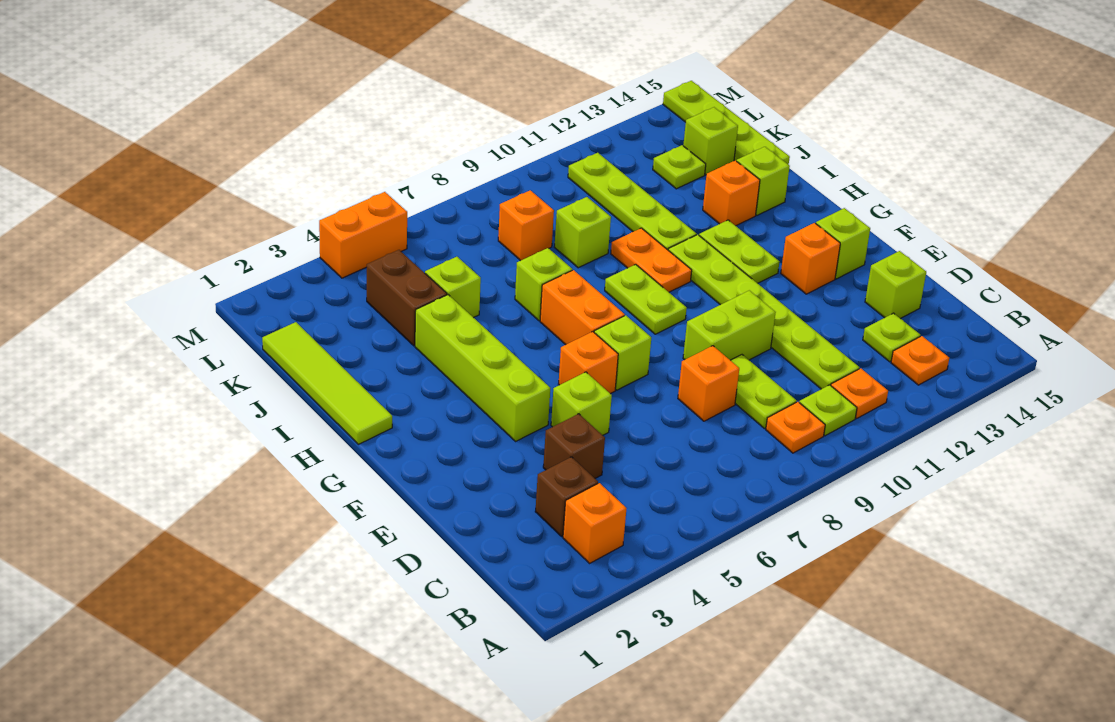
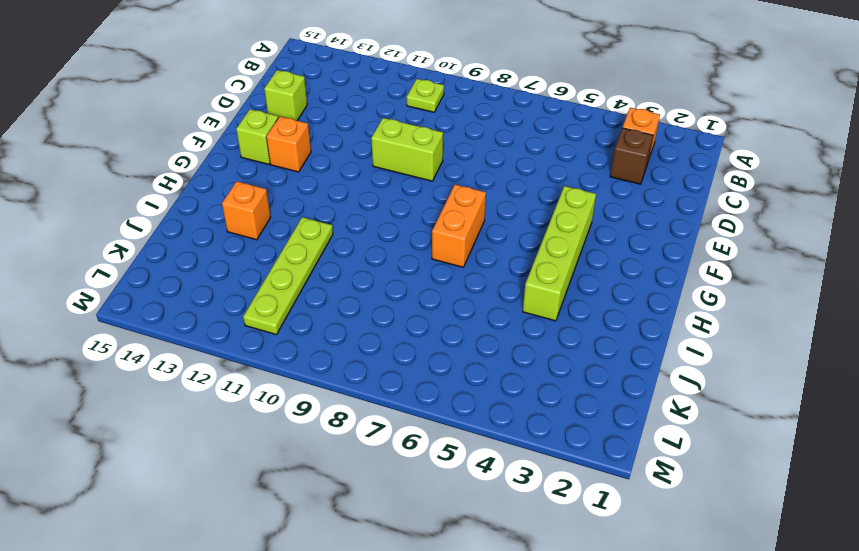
none -> orange 1x1 plate [766,402,825,453]
none -> orange 1x1 plate [831,368,888,418]
none -> orange 1x1 plate [891,336,949,385]
none -> lime 1x2 plate [731,355,797,429]

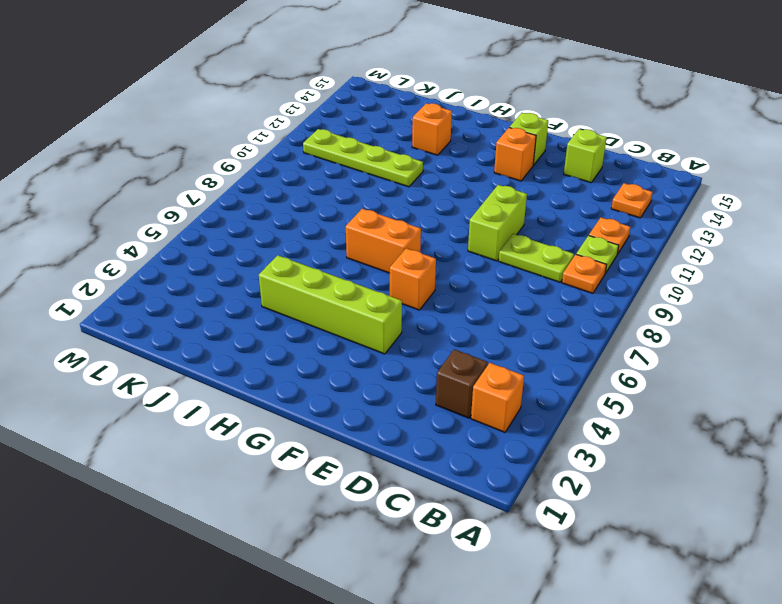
none -> lime 1x6 plate [668,235,859,389]
none -> lime 1x1 plate [863,313,920,362]
none -> brown 1x1 brick [543,414,605,478]
none -> orange 1x1 brick [678,346,739,421]

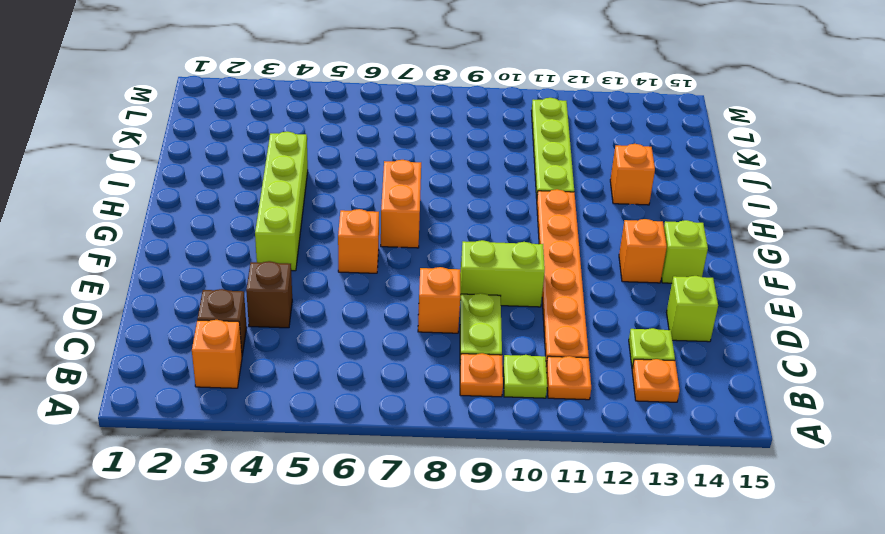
orange 1x6 plate [537,189,589,366] -> lime 1x6 plate [668,235,859,389]
none -> lime 1x1 brick [551,372,612,435]
none -> lime 1x1 brick [594,315,651,390]
none -> lime 1x2 plate [605,264,687,334]
none -> lime 1x2 plate [699,220,779,283]

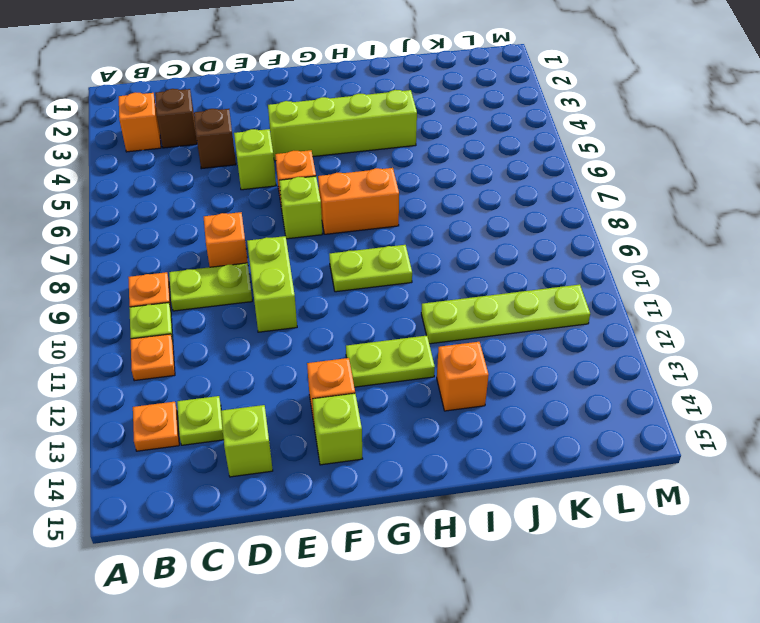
none -> lime 1x6 plate [668,235,859,389]
none -> lime 1x4 tile [262,322,392,444]
none -> orange 1x2 plate [611,228,692,292]
none -> lime 1x1 brick [515,248,572,321]

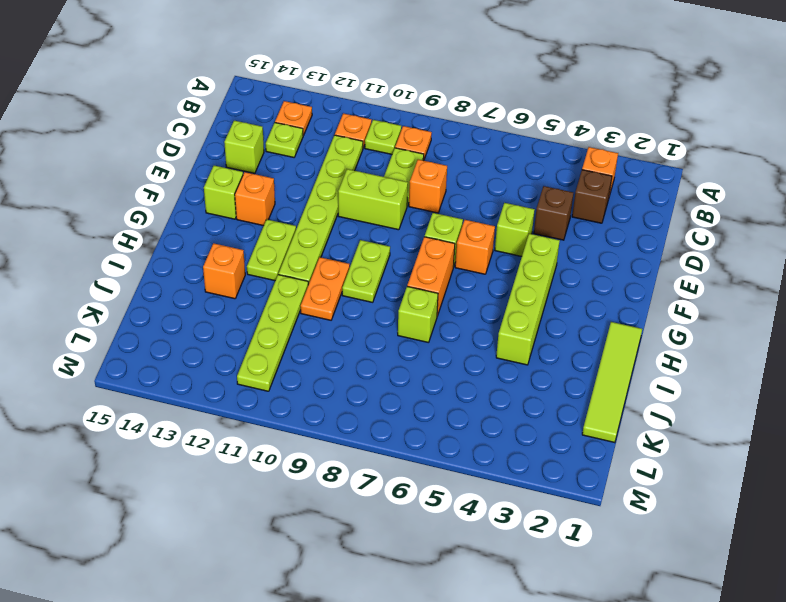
none -> lime 1x1 brick [737,147,790,215]
none -> brown 1x2 brick [367,250,447,346]
none -> lime 1x1 brick [425,257,481,318]
none -> lime 1x1 brick [555,197,611,268]

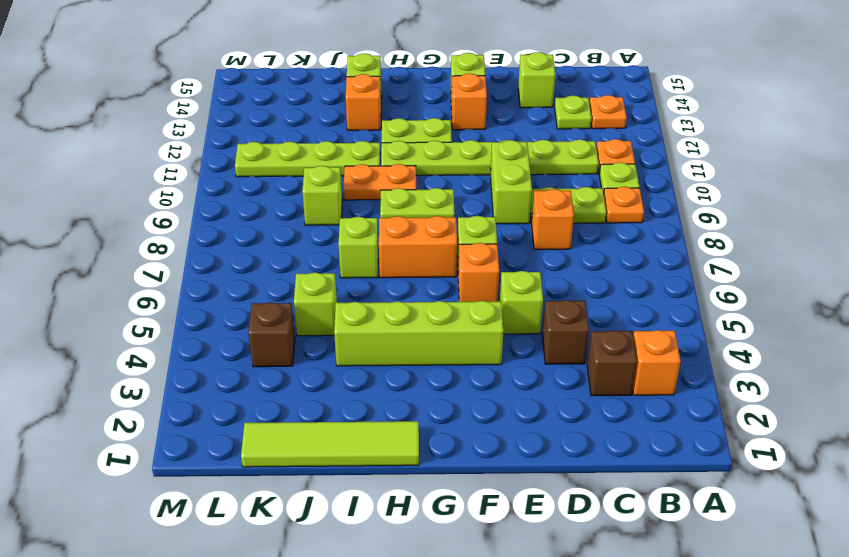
brown 1x1 brick [248,302,295,367] -> brown 1x2 brick [367,250,447,346]
none -> lime 1x4 plate [663,81,790,165]
none -> orange 1x1 brick [498,190,554,261]
none -> lime 1x1 plate [653,145,706,189]
none -> lime 1x1 brick [683,107,738,175]

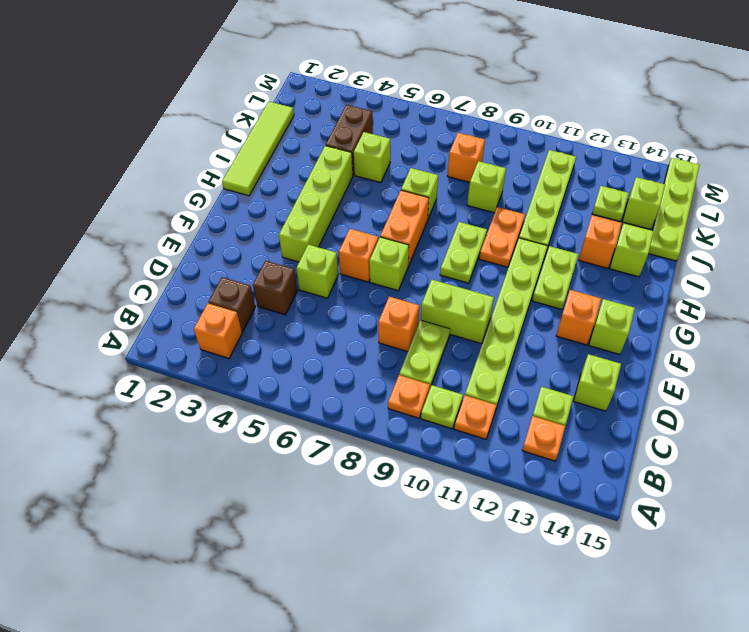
none -> orange 1x2 brick [319,192,407,278]

